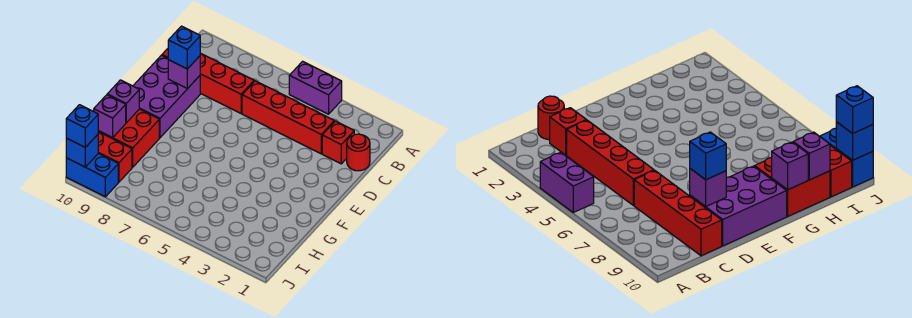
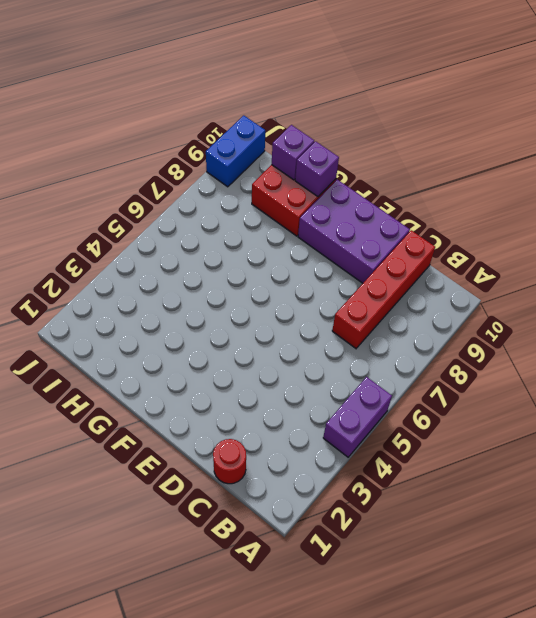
none -> red 1x1 brick [322,121,354,164]
none -> red 1x4 brick [242,81,334,154]
none -> red 1x2 brick [98,132,132,182]

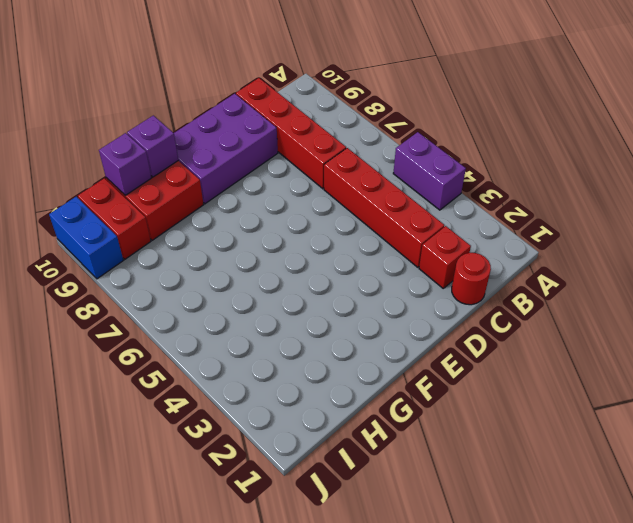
none -> purple 1x1 brick [168,56,200,89]
none -> blue 1x1 brick [66,135,98,167]
none -> blue 1x1 brick [168,26,200,69]

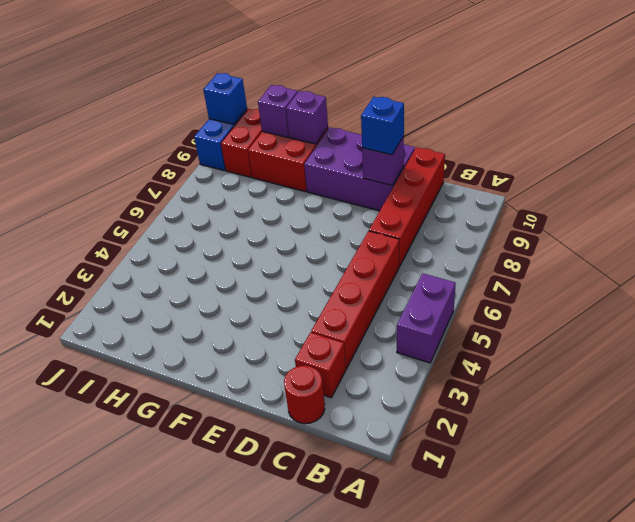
none -> blue 1x1 brick [66,105,98,148]

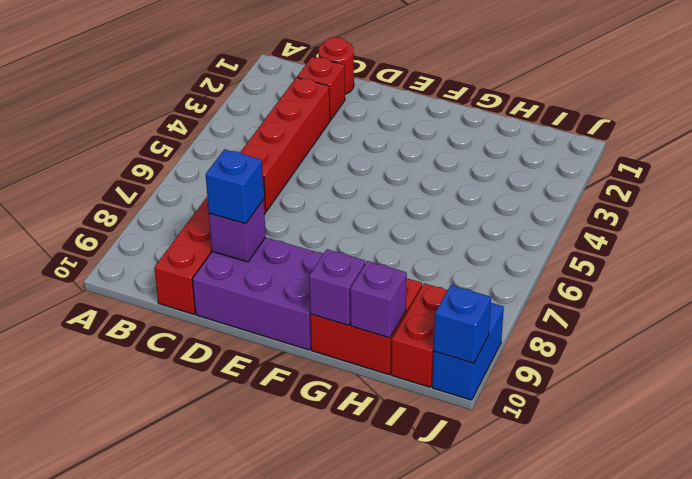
none -> purple 1x2 brick [289,61,342,114]
none -> blue 1x1 brick [66,105,98,148]

